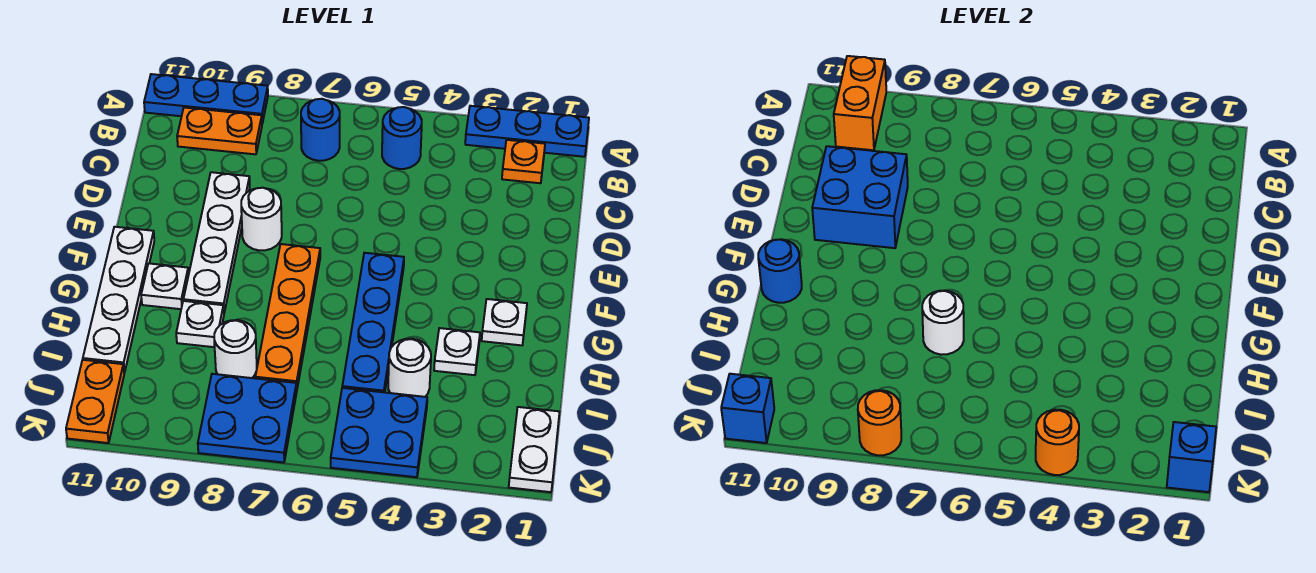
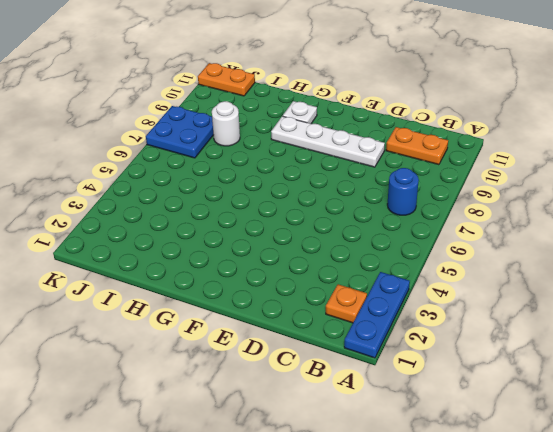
orange 1x2 plate [386,127,448,165] -> orange 1x2 plate turned to [177,108,262,154]
none -> blue 1x3 plate [144,74,268,123]
none -> blue 1x1 round brick [382,107,422,169]
none -> white 1x1 round brick [241,188,282,250]

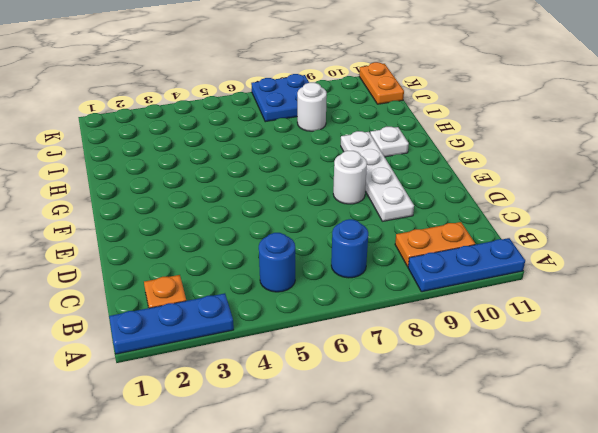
none -> blue 1x4 plate [342,253,404,392]
none -> orange 1x4 plate [255,244,320,388]
none -> white 1x4 plate [83,227,154,373]

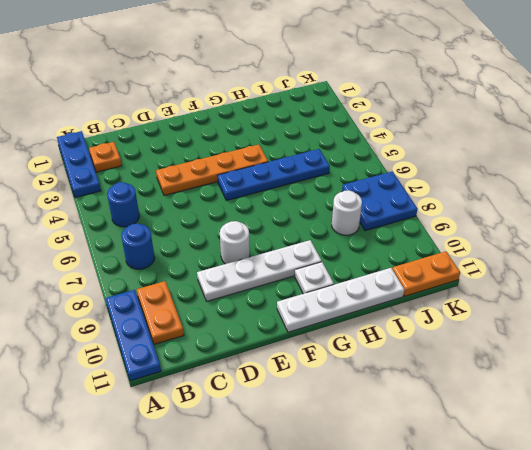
orange 1x4 plate [156,145,268,195] -> orange 1x4 plate moved to [255,244,320,388]
none -> white 1x1 plate [482,299,527,345]
none -> white 1x1 plate [434,328,480,375]
none -> white 1x1 plate [176,301,224,347]

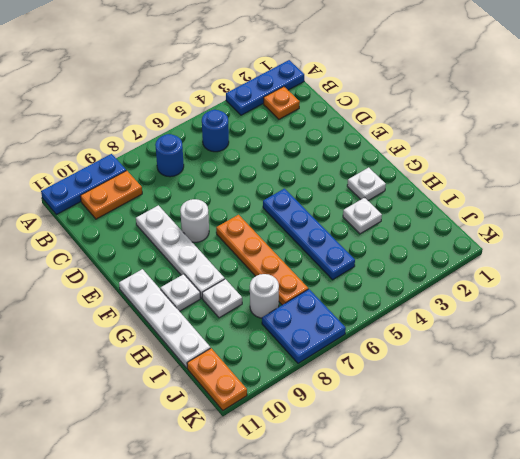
none -> white 1x1 round brick [388,339,431,397]
none -> white 1x2 plate [509,407,559,492]
none -> blue 2x2 plate [331,388,427,477]

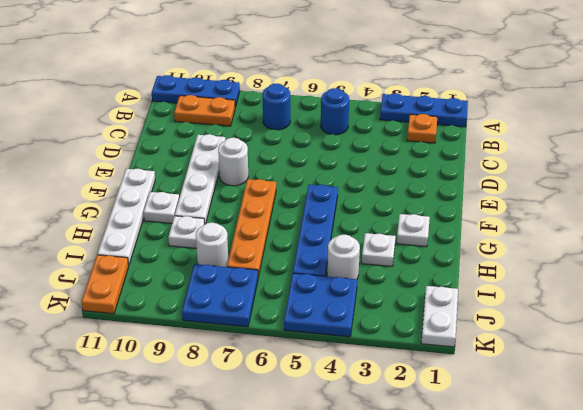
none -> orange 1x2 brick [834,56,886,150]
none -> blue 2x2 brick [812,146,908,248]
none -> blue 1x1 round brick [758,239,802,303]

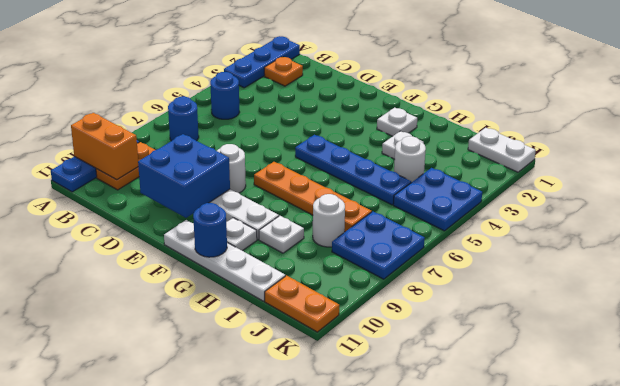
none -> white 1x1 round brick [922,291,964,355]
none -> blue 1x1 brick [1167,422,1216,492]
none -> orange 1x1 round brick [1036,410,1079,475]

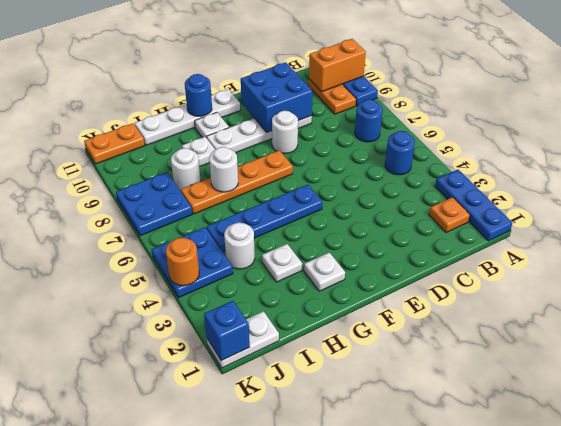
none -> orange 1x1 round brick [858,390,901,455]
none -> blue 1x1 brick [721,374,774,443]

